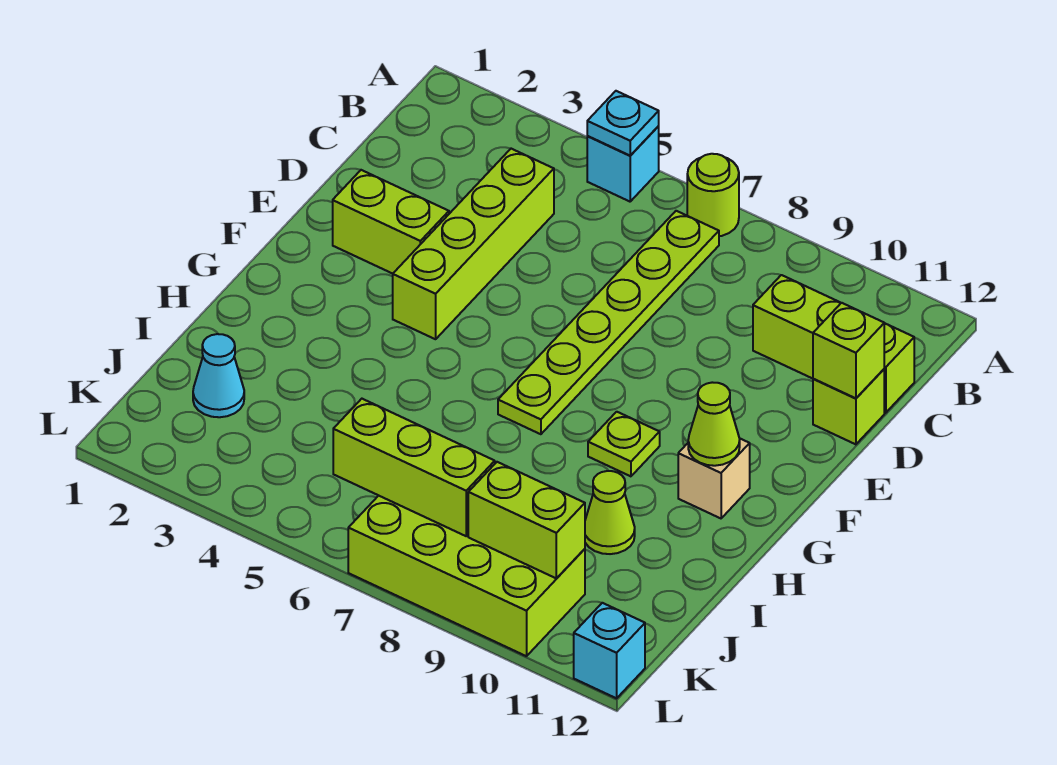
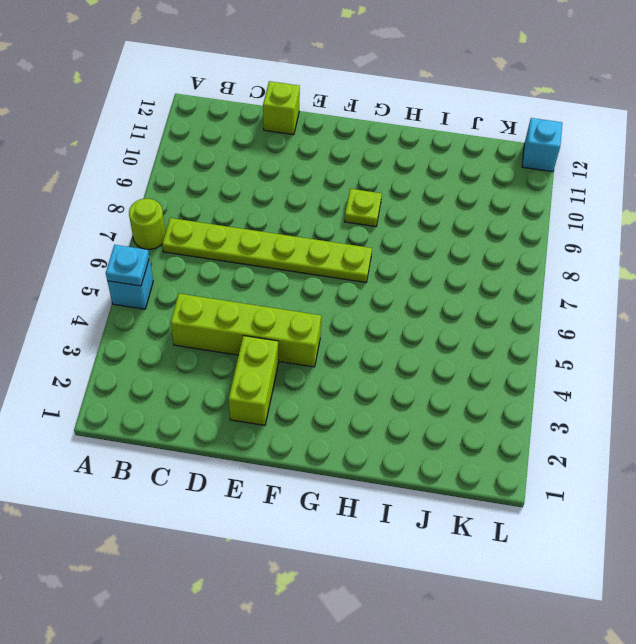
none -> lime 1x3 brick [753,275,914,413]
none -> tan 1x1 brick [678,439,750,518]
none -> lime 1x1 cone [585,471,635,554]

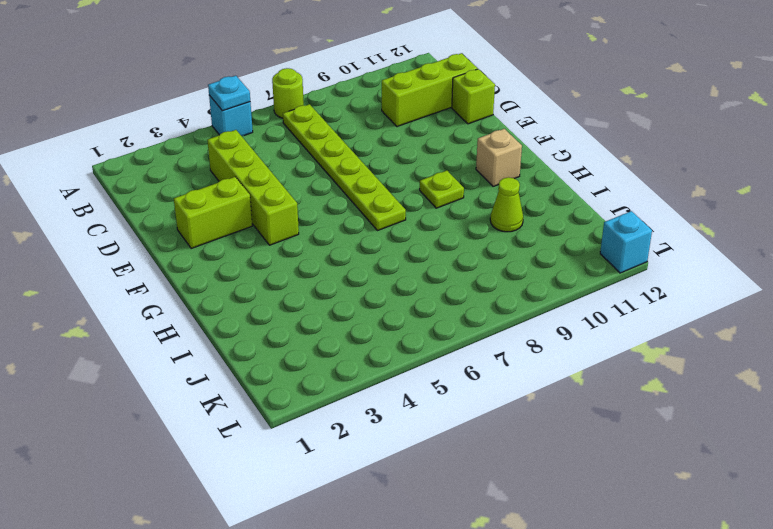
none -> cyan 1x1 cone [193,334,244,417]
none -> lime 2x4 brick [348,496,585,656]
none -> lime 1x1 brick [813,303,884,398]

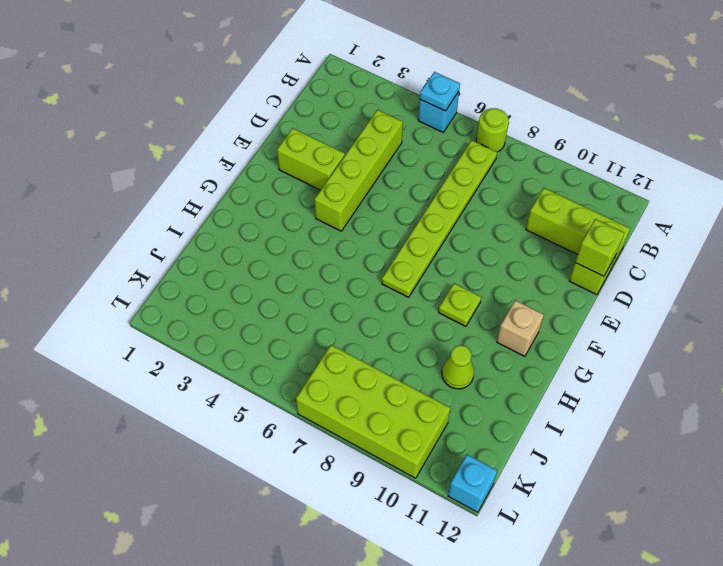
none -> cyan 1x1 cone [193,334,244,417]
none -> lime 1x1 cone [688,382,740,466]
none -> lime 1x3 brick [333,399,495,536]

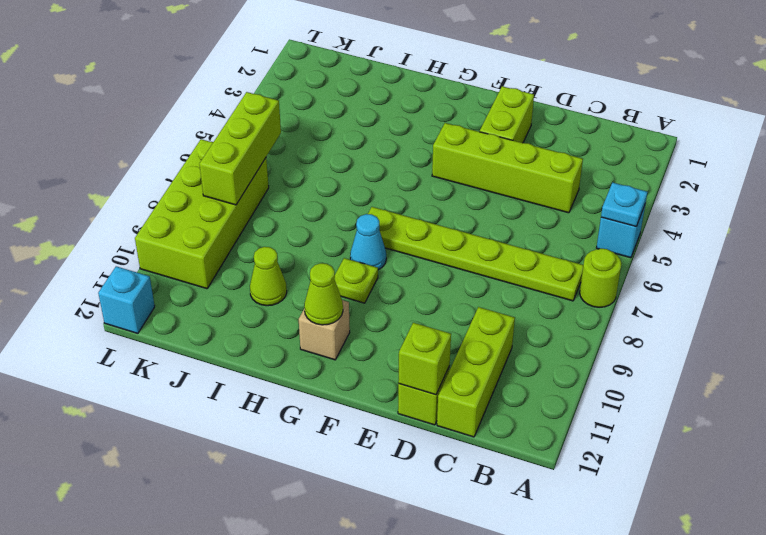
cyan 1x1 cone [350,214,386,270] -> cyan 1x1 cone moved to [193,334,244,417]
none -> lime 1x2 brick [468,462,585,578]

